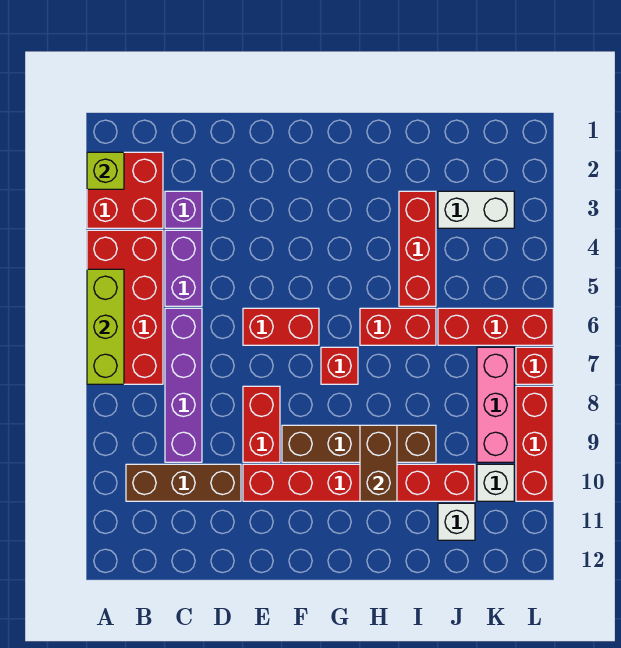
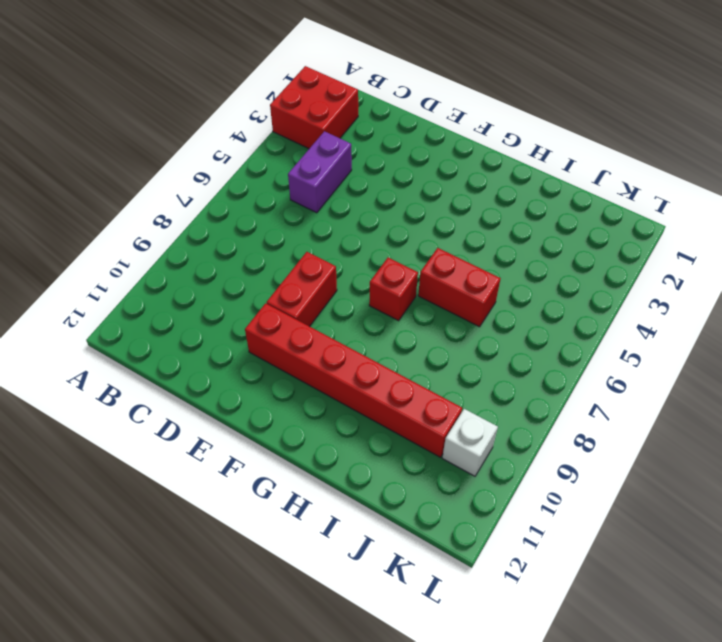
none -> red 2x4 brick [87,230,163,384]
none -> brown 1x3 brick [126,464,241,501]
none -> purple 1x1 brick [165,191,202,228]

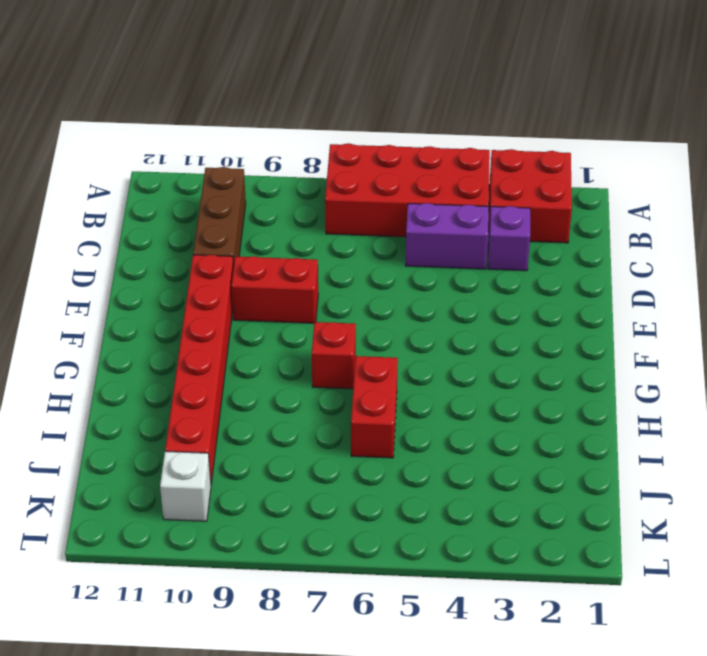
none -> purple 1x4 brick [165,308,202,462]
none -> red 1x2 brick [243,308,319,345]
none -> brown 1x4 brick [282,425,436,462]

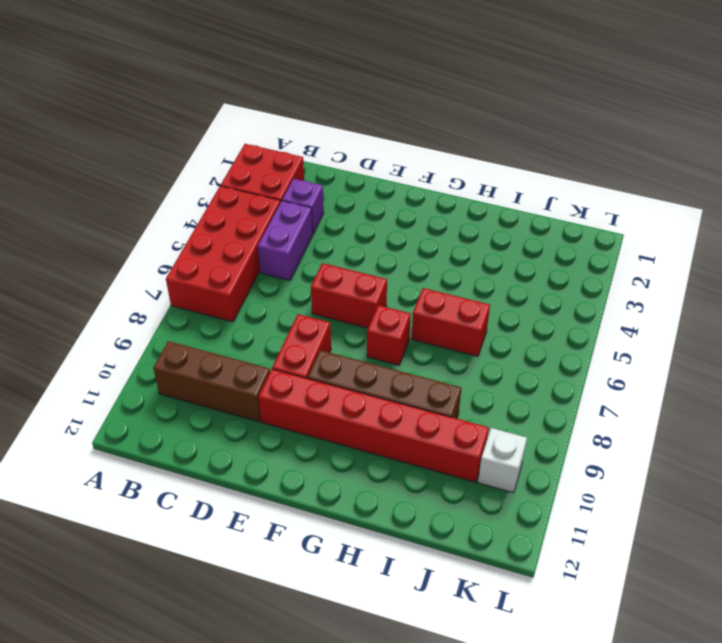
none -> purple 1x4 brick [165,308,202,462]
none -> red 1x3 brick [399,191,436,306]
none -> white 1x2 brick [438,191,514,228]

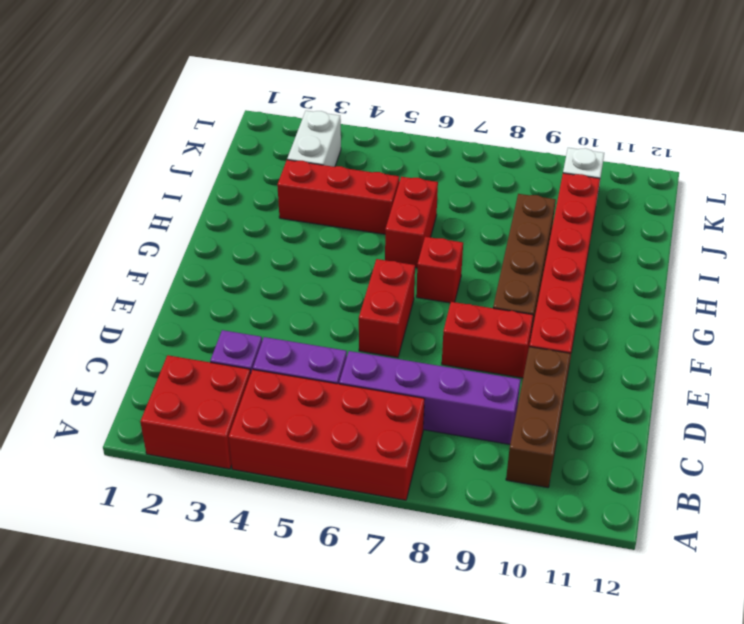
none -> red 1x3 brick [438,308,553,345]
none -> white 1x1 brick [438,503,475,540]
none -> pink 1x3 brick [477,347,514,462]

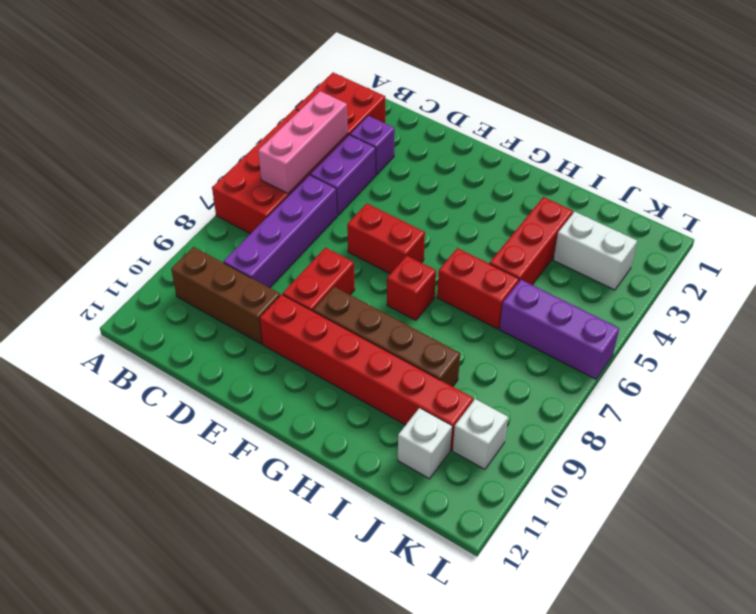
pink 1x3 brick [258,91,348,193] -> pink 1x3 brick moved to [477,347,514,462]
purple 1x3 brick [499,280,619,379] -> red 1x3 brick [438,308,553,345]
none -> red 1x1 brick [516,347,553,384]
none -> red 1x3 brick [516,386,553,501]
none -> lime 1x1 brick [87,152,124,189]

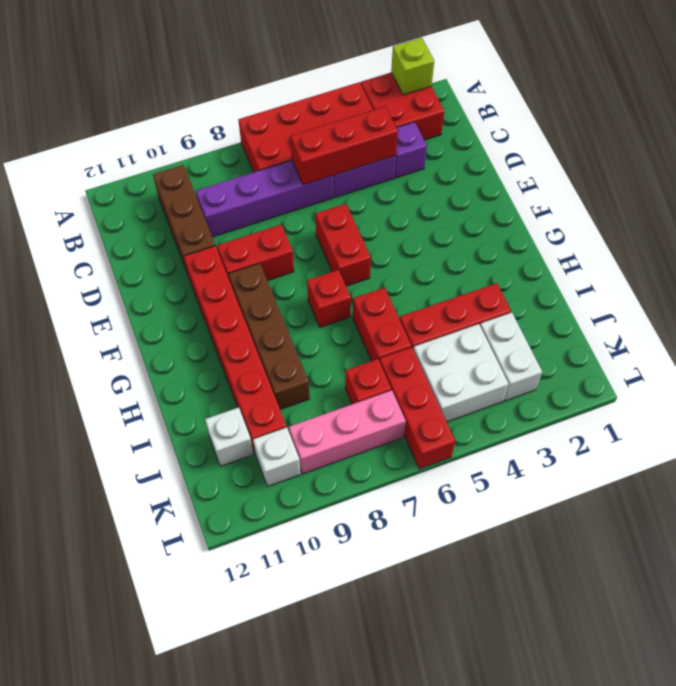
red 1x3 brick [291,107,398,185] -> red 1x3 brick moved to [516,386,553,501]
white 2x2 brick [413,324,509,422] -> none
red 1x1 brick [345,359,391,404] -> red 1x1 brick moved to [516,347,553,384]
none -> lime 1x3 brick [87,269,124,384]
none -> brown 1x2 brick [360,425,397,501]

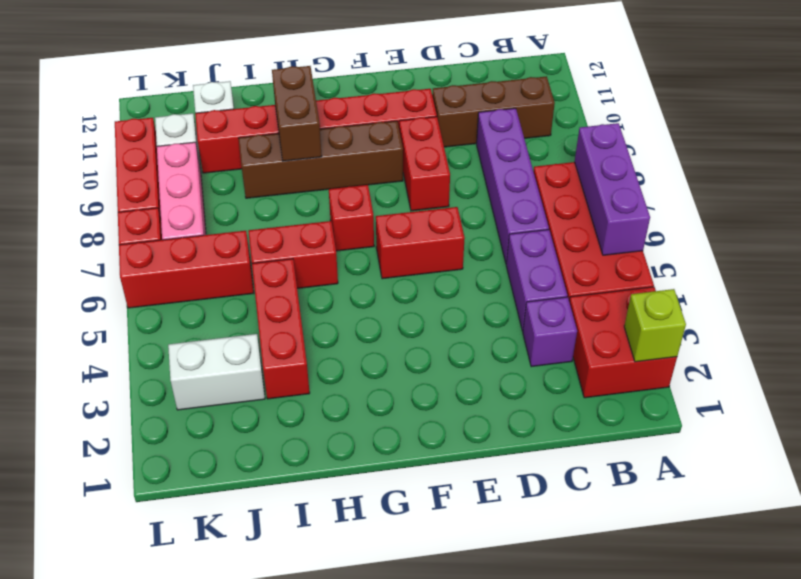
purple 1x3 brick [575,123,650,255] -> lime 1x3 brick [87,269,124,384]

